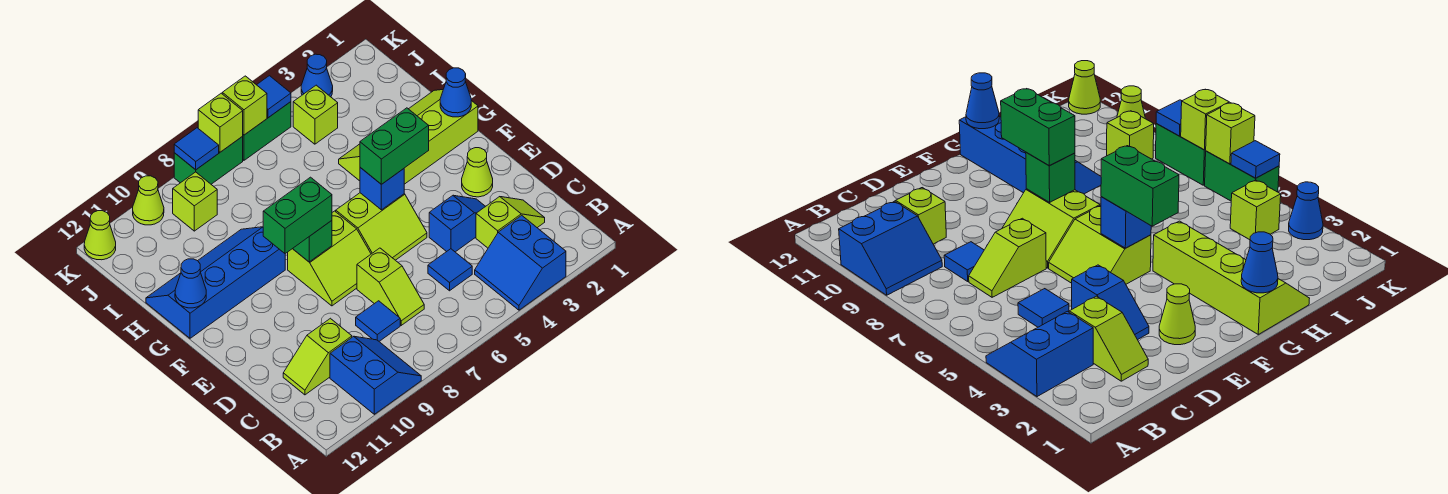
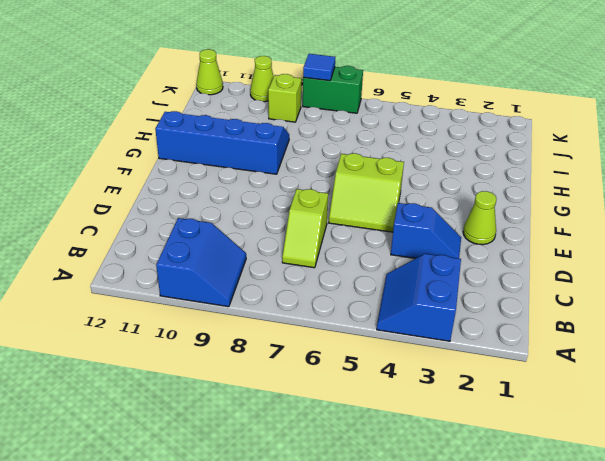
none -> lime 1x2 slope [476,197,545,248]
none -> blue 1x1 tile [428,249,472,291]
none -> blue 1x1 tile [356,301,400,341]
none -> lime 1x2 slope [283,318,352,395]

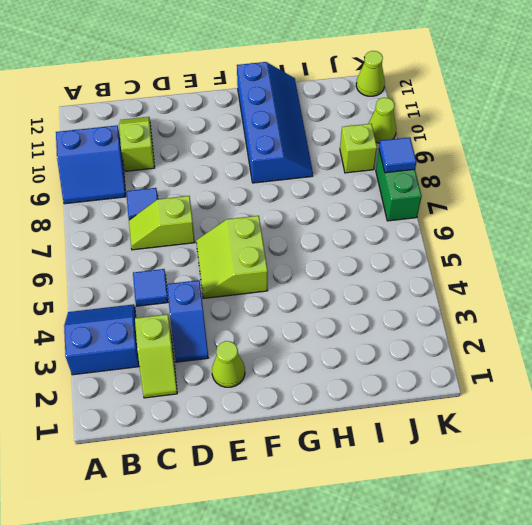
none -> lime 2x2 slope [288,211,371,306]
none -> lime 2x4 slope [339,90,478,184]
none -> lime 1x1 brick [293,85,338,144]
none -> blue 1x1 cone [301,54,333,97]

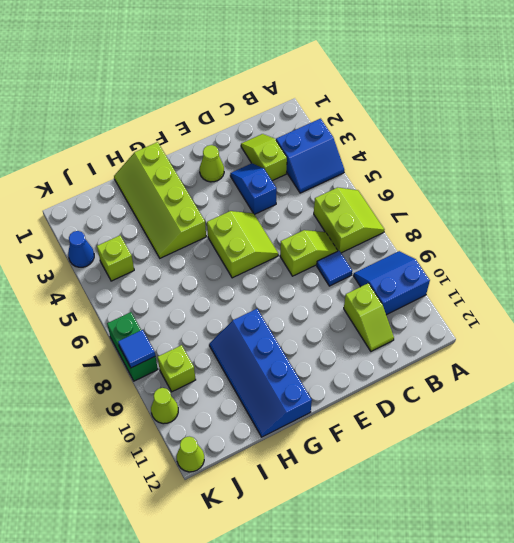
lime 2x2 slope [314,187,385,253] -> lime 2x2 slope moved to [288,211,371,306]
none -> blue 1x1 tile [428,249,472,291]
none -> green 1x2 brick [242,102,291,160]
none -> blue 1x1 brick [360,167,404,210]
none -> green 1x1 brick [293,221,332,262]

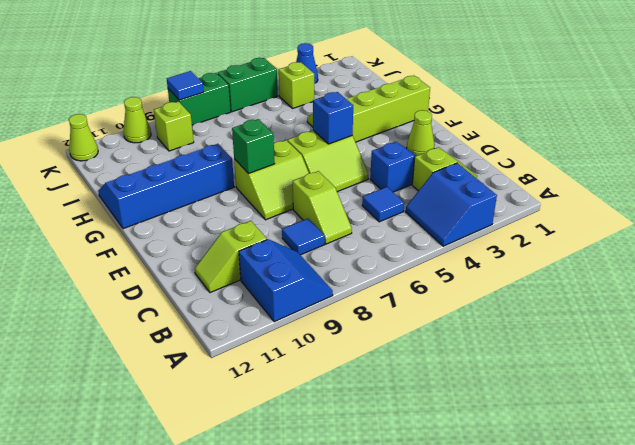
none -> blue 1x1 cone [440,68,471,117]
none -> blue 1x1 cone [175,259,206,308]
none -> blue 1x1 tile [257,76,291,118]
none -> lime 1x1 brick [222,76,267,135]

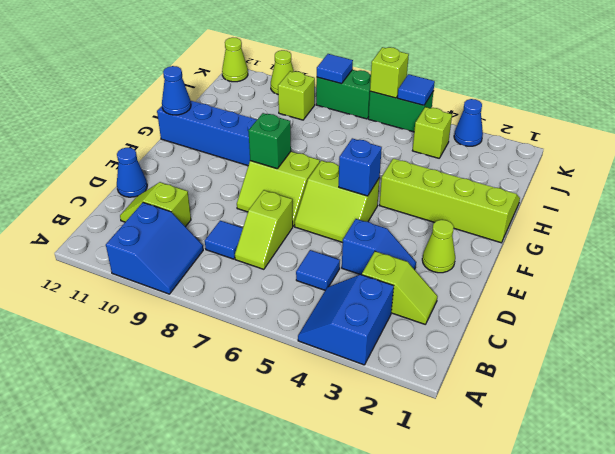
blue 1x1 cone [117,148,147,197] -> blue 1x1 cone moved to [440,68,471,117]
none -> lime 1x1 brick [198,93,243,152]
none -> green 1x2 brick [360,108,429,184]
none -> green 1x2 brick [263,177,332,254]

